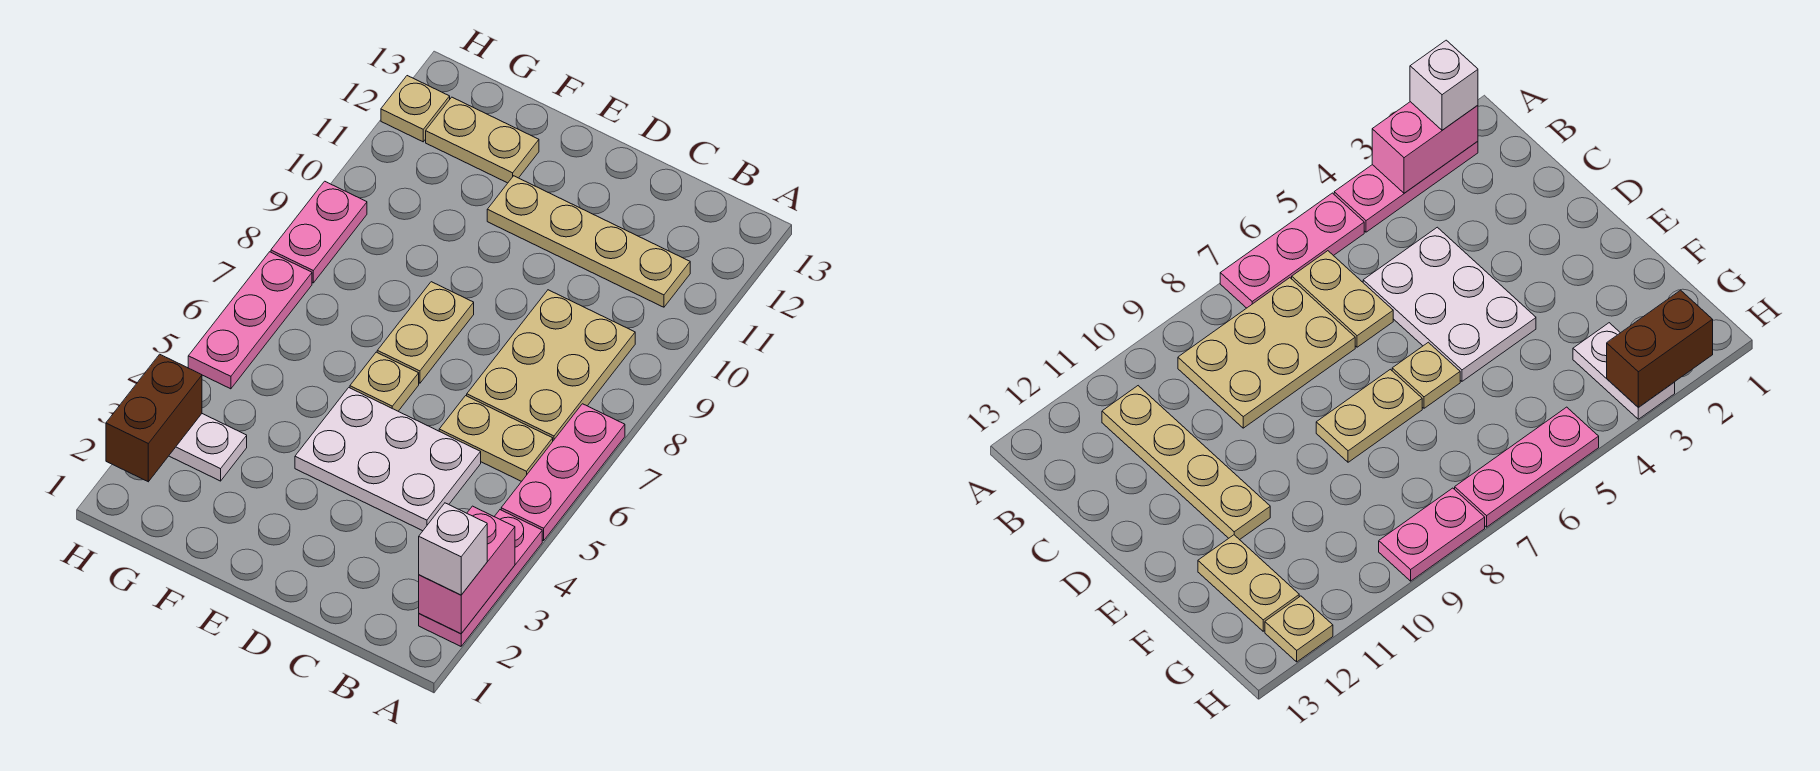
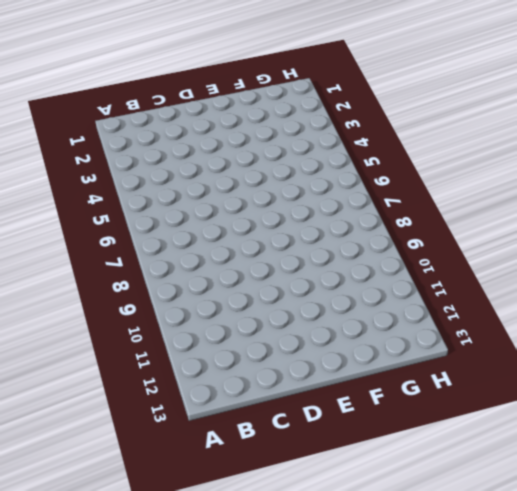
none -> pink 1x3 plate [419,510,542,646]
none -> pink 1x3 plate [501,404,625,541]
none -> tan 1x2 plate [439,396,553,481]

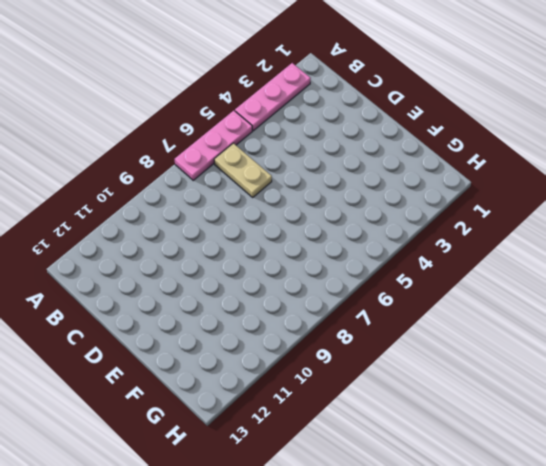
none -> tan 2x3 plate [467,290,635,441]
none -> tan 1x4 plate [487,176,690,307]
none -> white 2x3 plate [295,388,481,531]

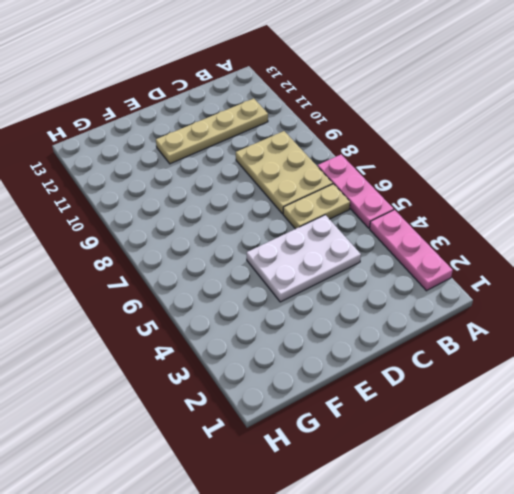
none -> tan 1x1 plate [350,352,419,411]
none -> tan 1x2 plate [377,282,474,383]
none -> tan 1x2 plate [426,97,539,183]

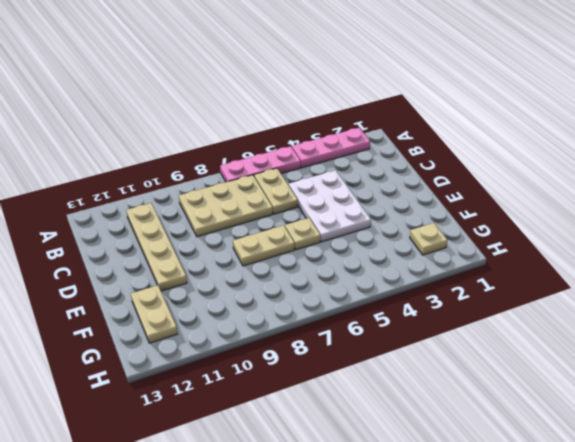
tan 1x1 plate [410,223,447,255] -> tan 1x1 plate moved to [381,76,450,142]
none -> white 1x2 plate [169,414,247,481]
none -> pink 1x3 plate [188,252,312,389]
none -> pink 1x2 plate [271,181,367,283]

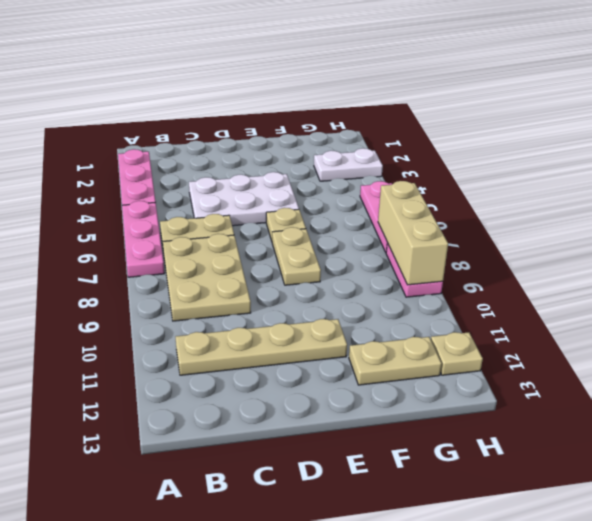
tan 1x3 brick [378,181,448,285] -> none
none -> pink 1x2 brick [419,506,515,634]
none -> brown 1x2 brick [106,354,202,482]
none -> white 1x1 brick [419,503,487,595]

